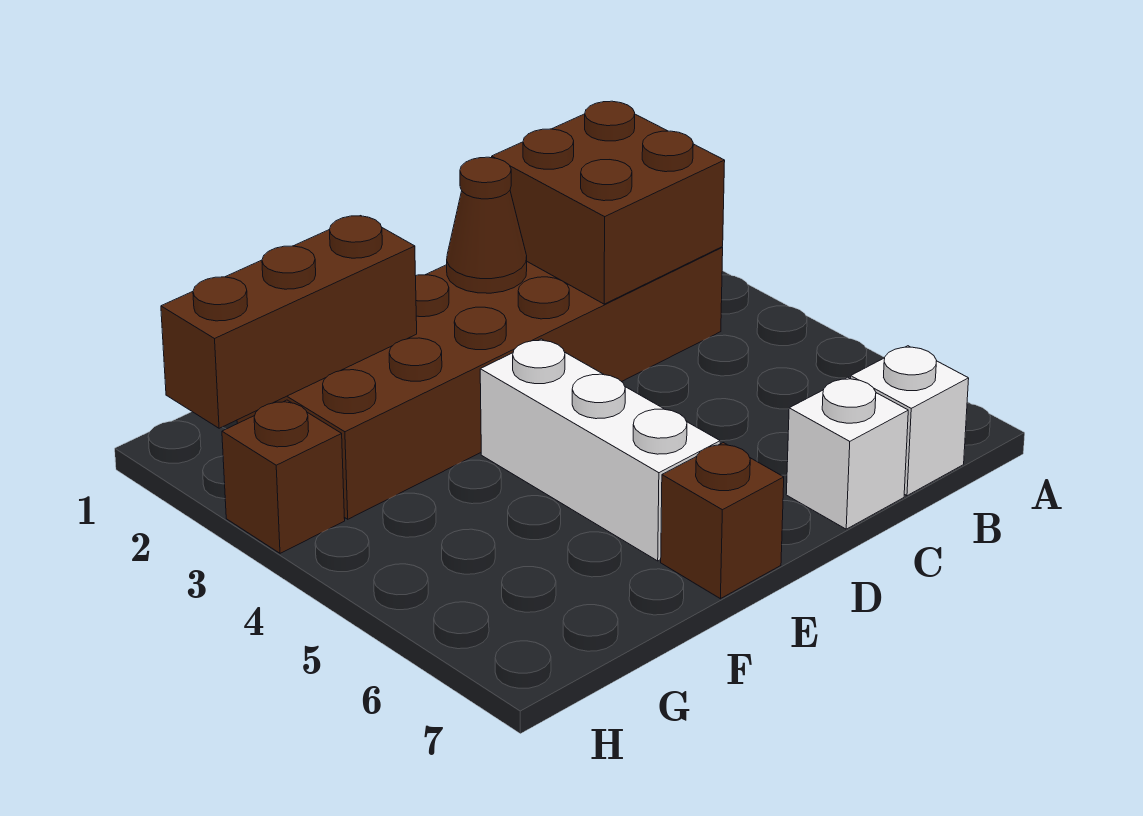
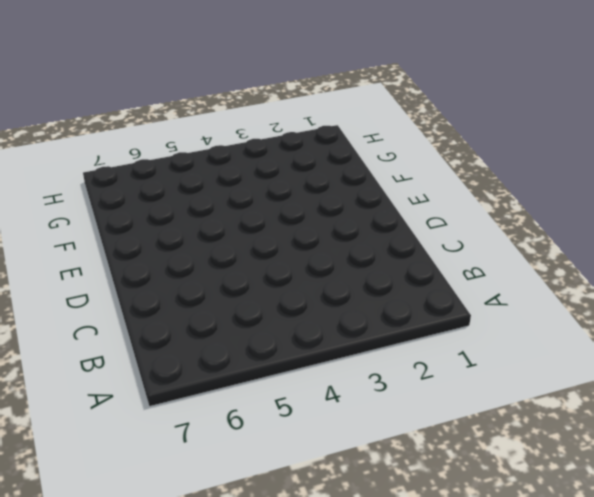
none -> brown 2x6 brick [237,247,723,519]
none -> white 1x1 brick [851,346,969,496]

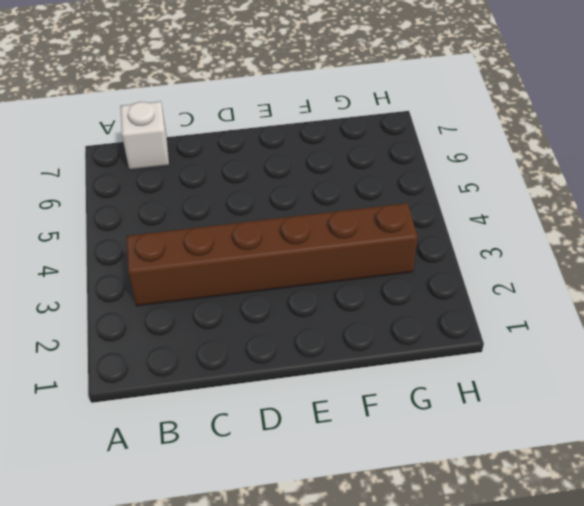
brown 1x6 brick [126,203,418,306] -> brown 2x6 brick [237,247,723,519]
none -> white 1x1 brick [786,377,908,529]
none -> white 1x3 brick [480,339,720,561]

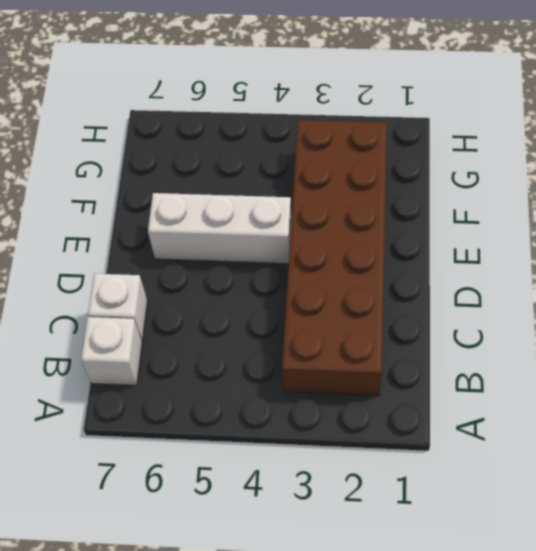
none -> brown 1x1 brick [661,443,784,599]
none -> brown 1x1 brick [222,400,345,553]

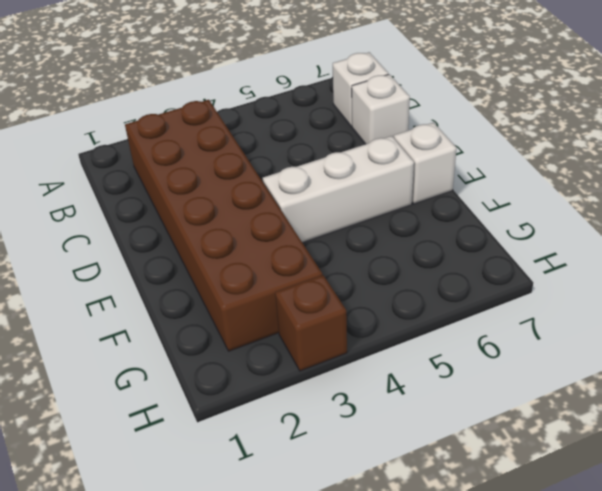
white 1x1 brick [394,122,457,204] -> brown 1x1 brick [661,443,784,599]
none -> brown 2x2 brick [492,101,725,304]
none -> brown 1x1 cone [447,157,527,293]

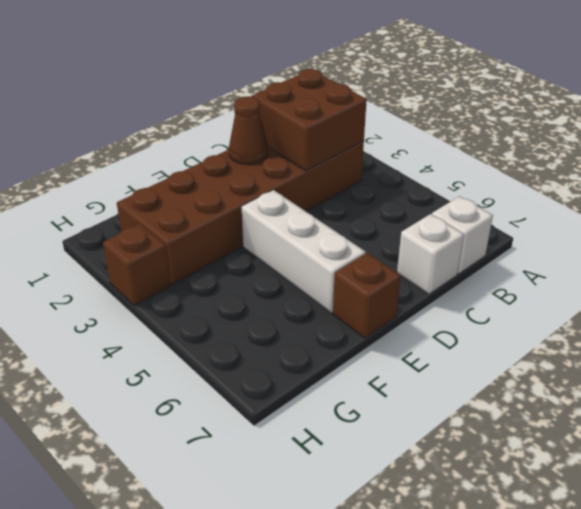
none -> brown 1x3 brick [161,216,417,428]

